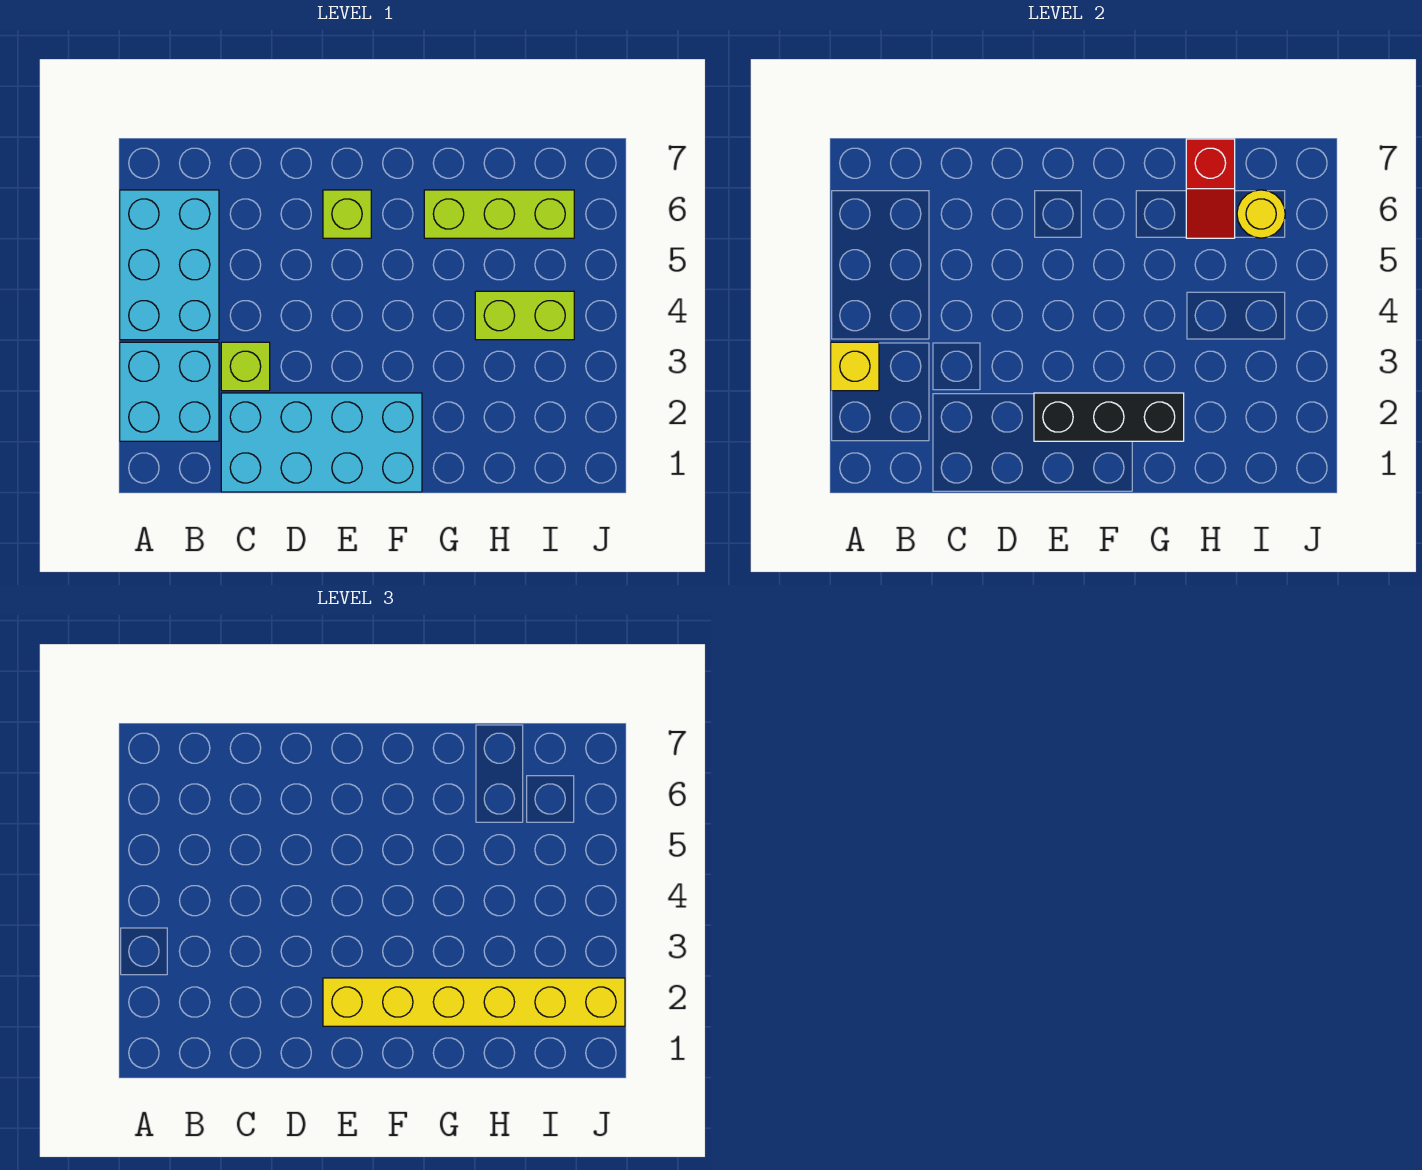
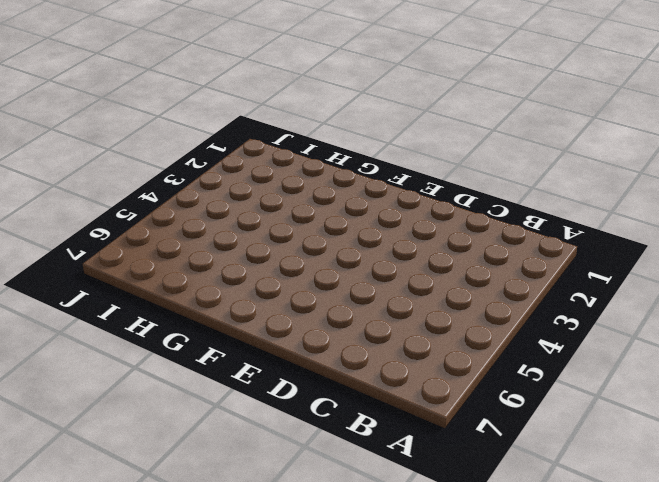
none -> cyan 2x2 brick [120,342,219,441]
none -> cyan 2x3 brick [120,190,219,340]
none -> cyan 2x4 brick [221,393,422,492]

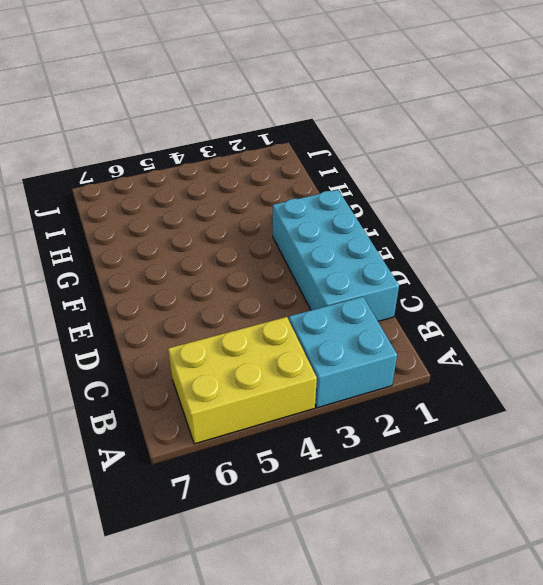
yellow 2x3 brick [168,317,317,444] -> cyan 2x3 brick [120,190,219,340]
none -> lime 1x1 brick [221,342,270,391]
none -> lime 1x1 brick [323,190,371,238]
none -> lime 1x3 brick [424,190,574,238]

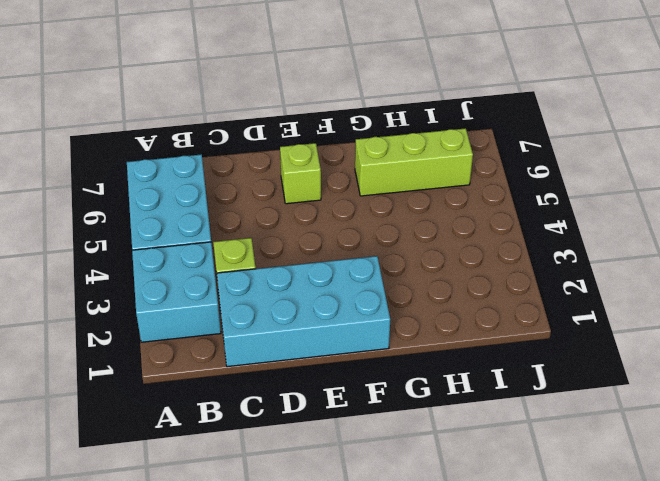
none -> lime 1x2 brick [475,291,574,340]
none -> yellow 1x1 brick [831,342,879,391]
none -> black 1x3 brick [1034,393,1184,441]

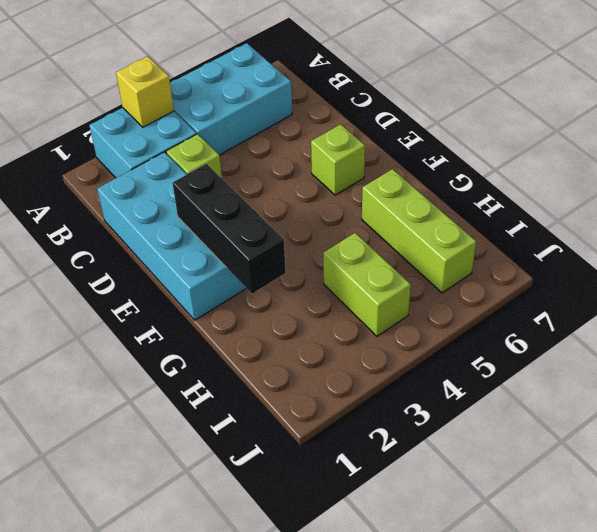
none -> red 1x2 slope [1186,139,1235,238]
none -> yellow 1x1 round brick [1237,190,1285,238]
none -> yellow 1x6 brick [323,978,625,1026]

